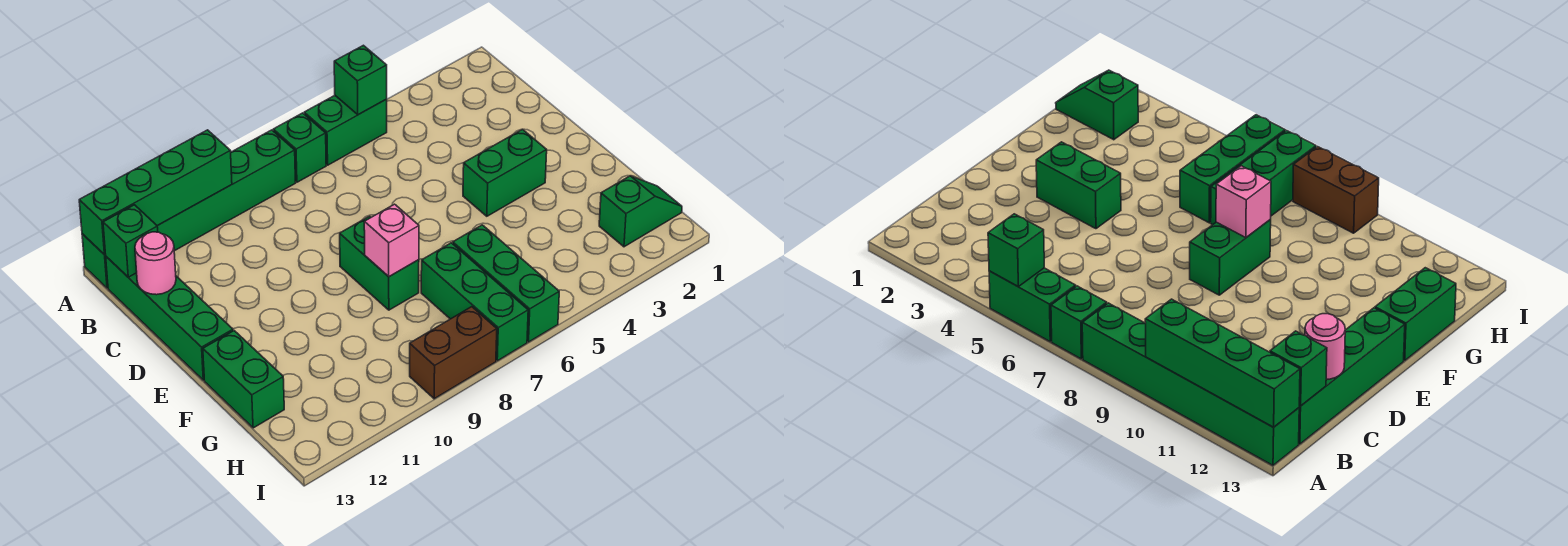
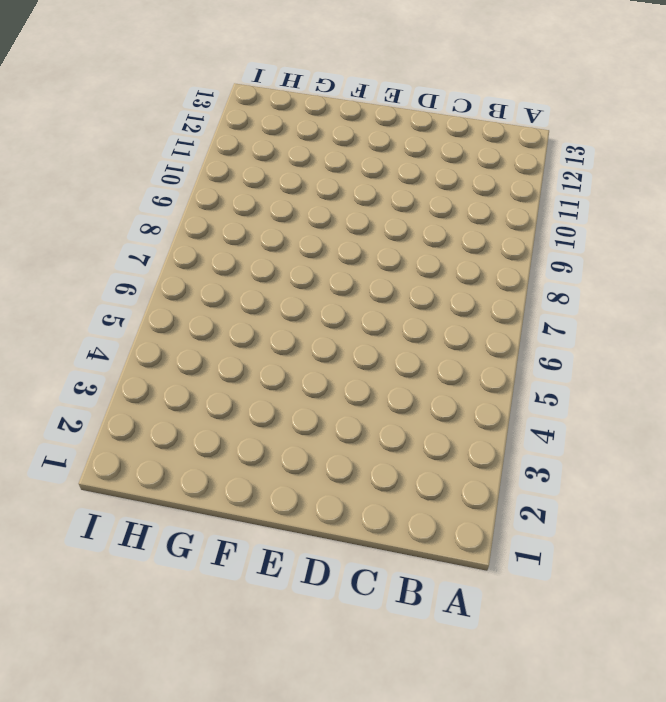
none -> green 1x2 brick [304,96,387,165]
none -> green 1x1 brick [273,113,326,182]
none -> green 1x6 brick [82,130,296,288]

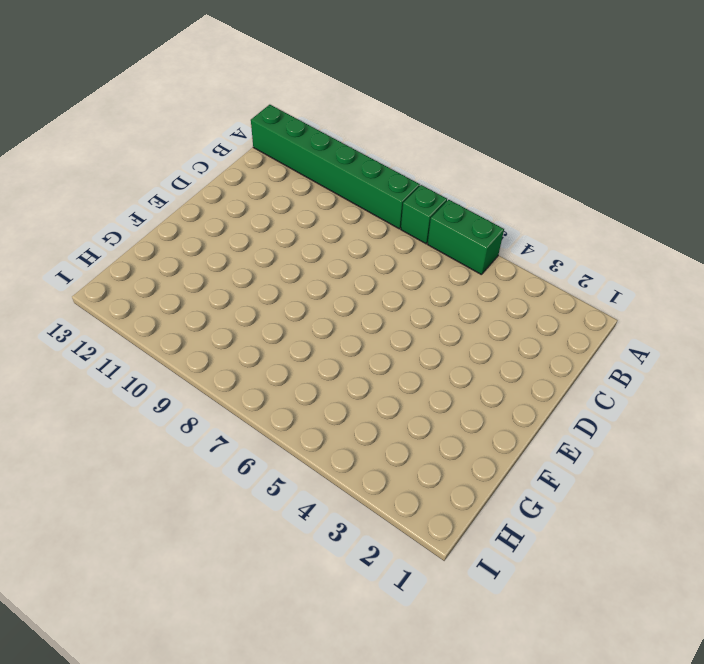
none -> green 1x4 brick [106,257,233,380]
none -> green 1x2 brick [463,129,547,216]
none -> green 1x2 brick [340,216,419,310]

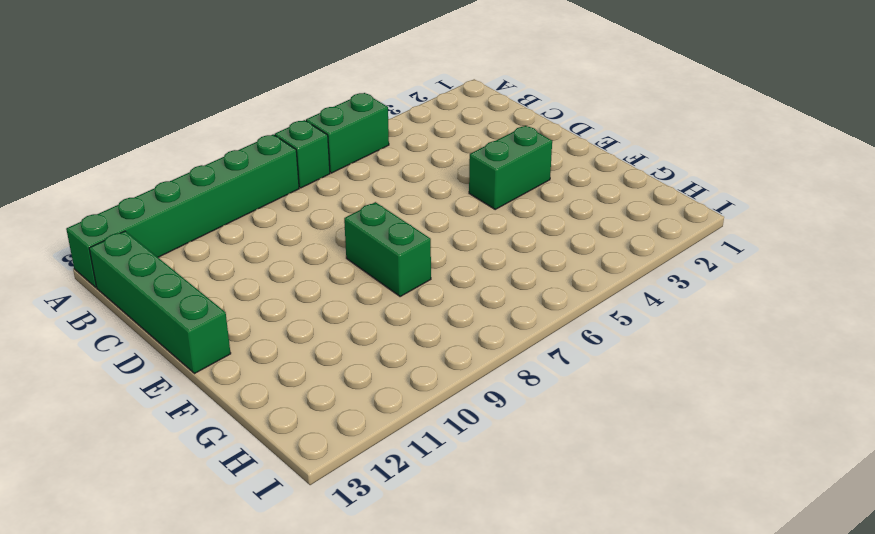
none -> green 1x2 brick [203,331,284,428]
none -> green 1x3 brick [453,225,559,342]
none -> green 1x3 brick [421,243,528,361]

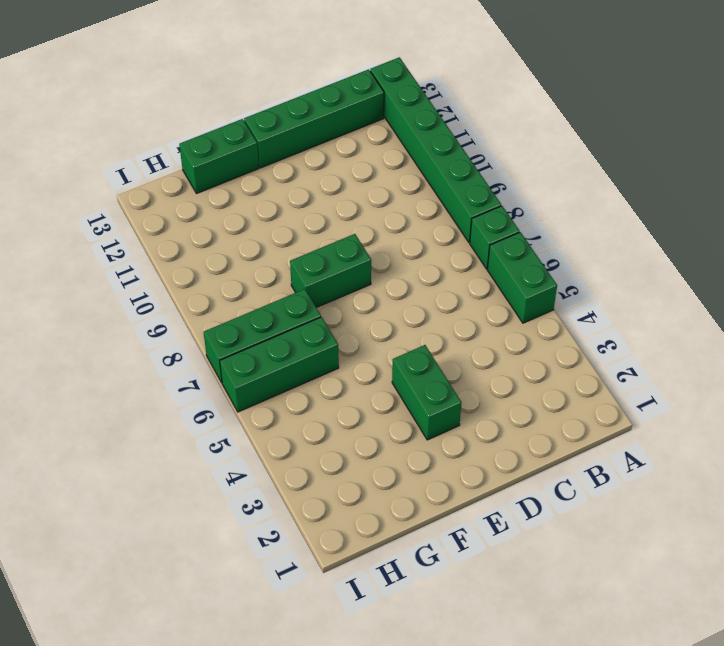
none -> green 1x2 slope [599,176,682,247]
none -> brown 1x2 brick [410,307,497,399]
none -> green 1x1 brick [334,45,387,115]

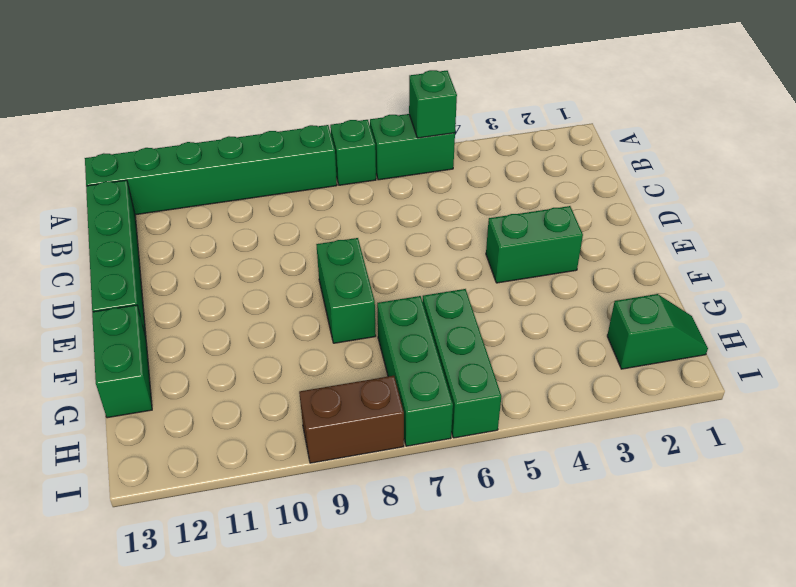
none -> green 1x4 brick [79,130,232,255]
none -> green 1x1 brick [103,205,158,277]
none -> pink 1x1 round brick [135,232,176,295]

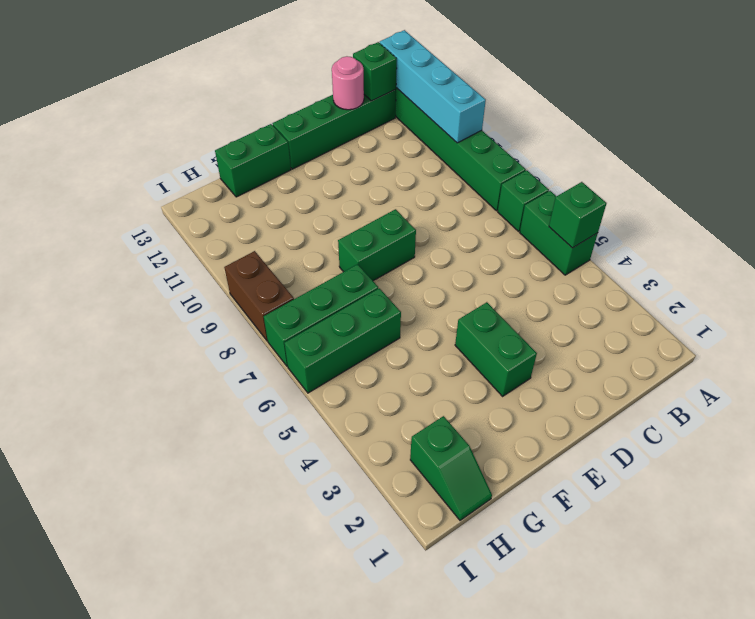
cyan 1x4 brick [380,30,486,143] -> green 1x4 brick [79,130,232,255]
none -> pink 1x1 brick [364,204,419,277]

